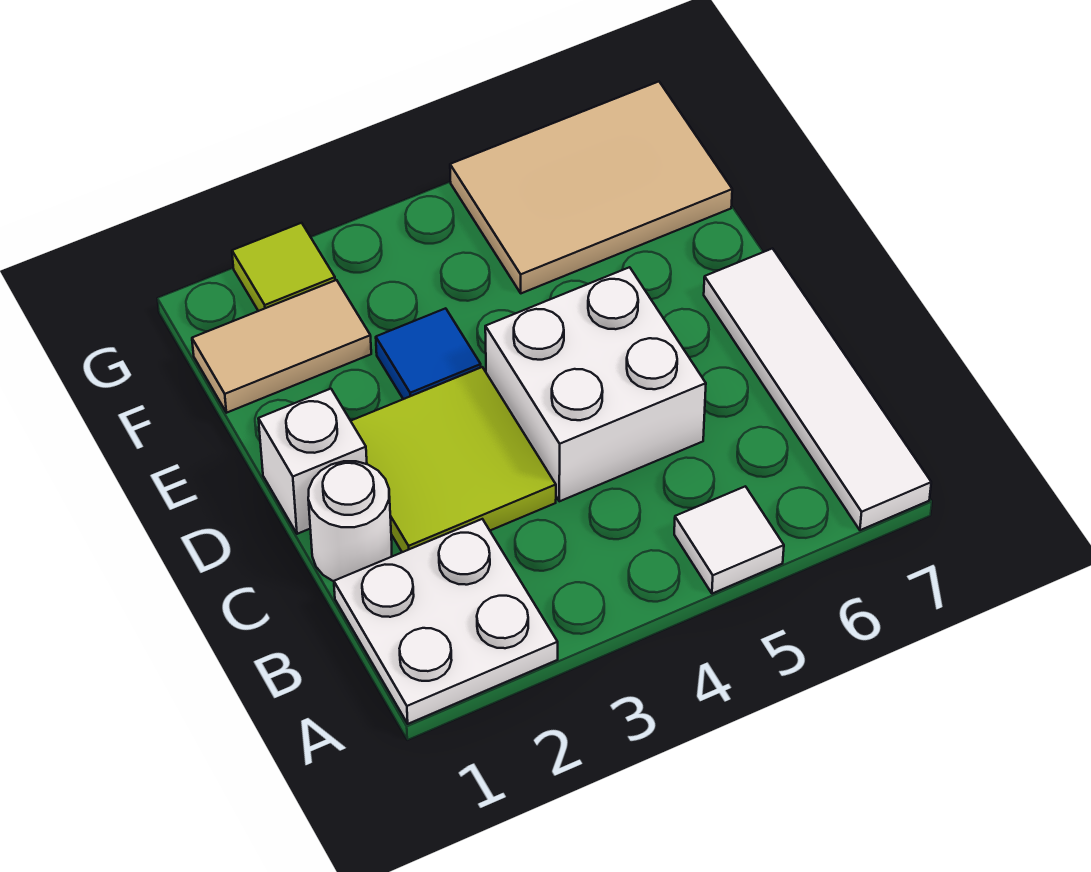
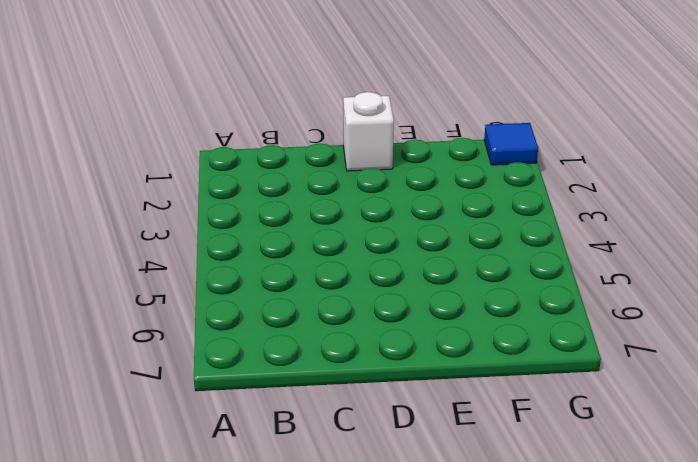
blue 1x1 tile [484,123,538,165] -> blue 1x1 tile moved to [376,308,481,399]
none -> white 2x2 plate [334,519,558,724]
none -> white 1x1 tile [674,486,784,594]

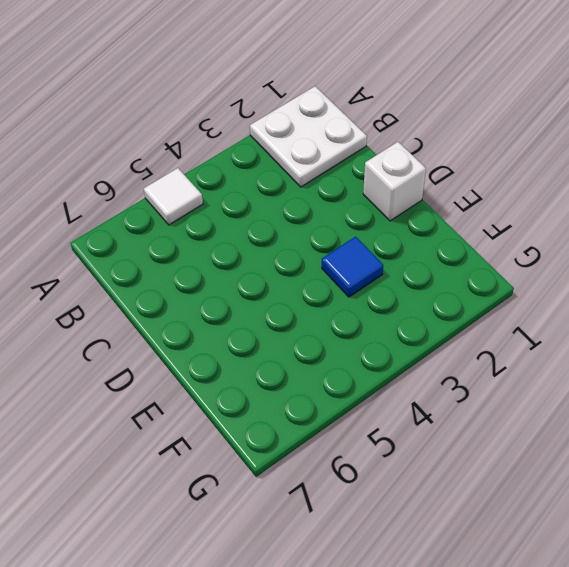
none -> white 1x4 tile [704,249,931,530]
none -> white 1x1 round brick [308,461,392,581]

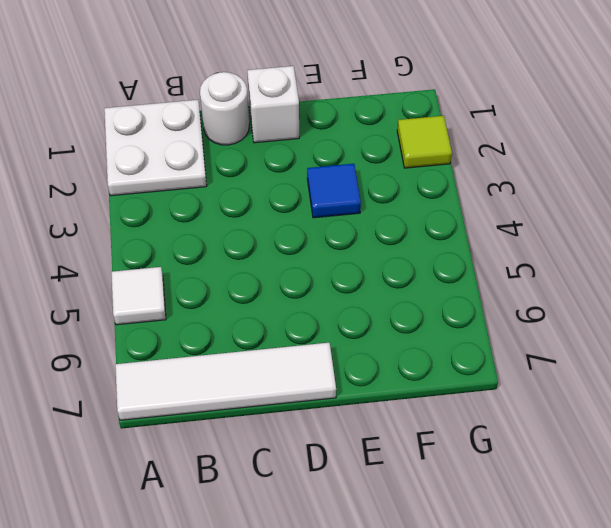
none -> lime 2x2 tile [351,367,556,552]
none -> white 2x2 brick [485,267,706,501]

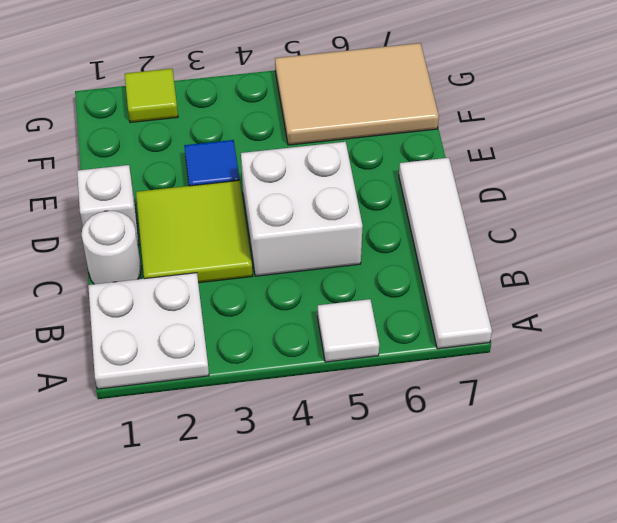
none -> tan 1x2 tile [192,280,371,413]

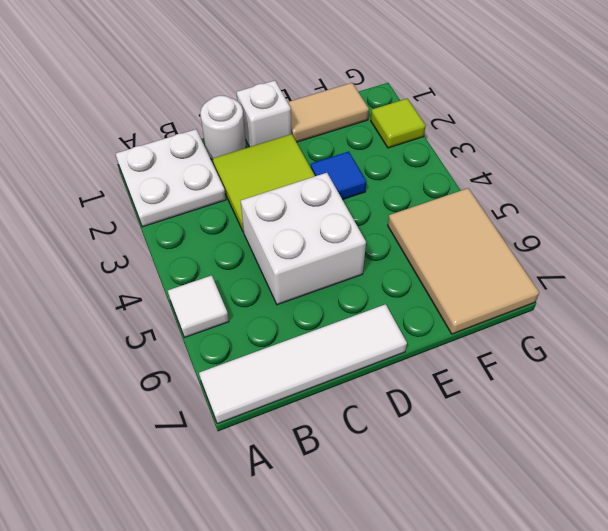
tan 1x2 tile [288,83,369,142] -> tan 1x2 tile turned to [192,280,371,413]

